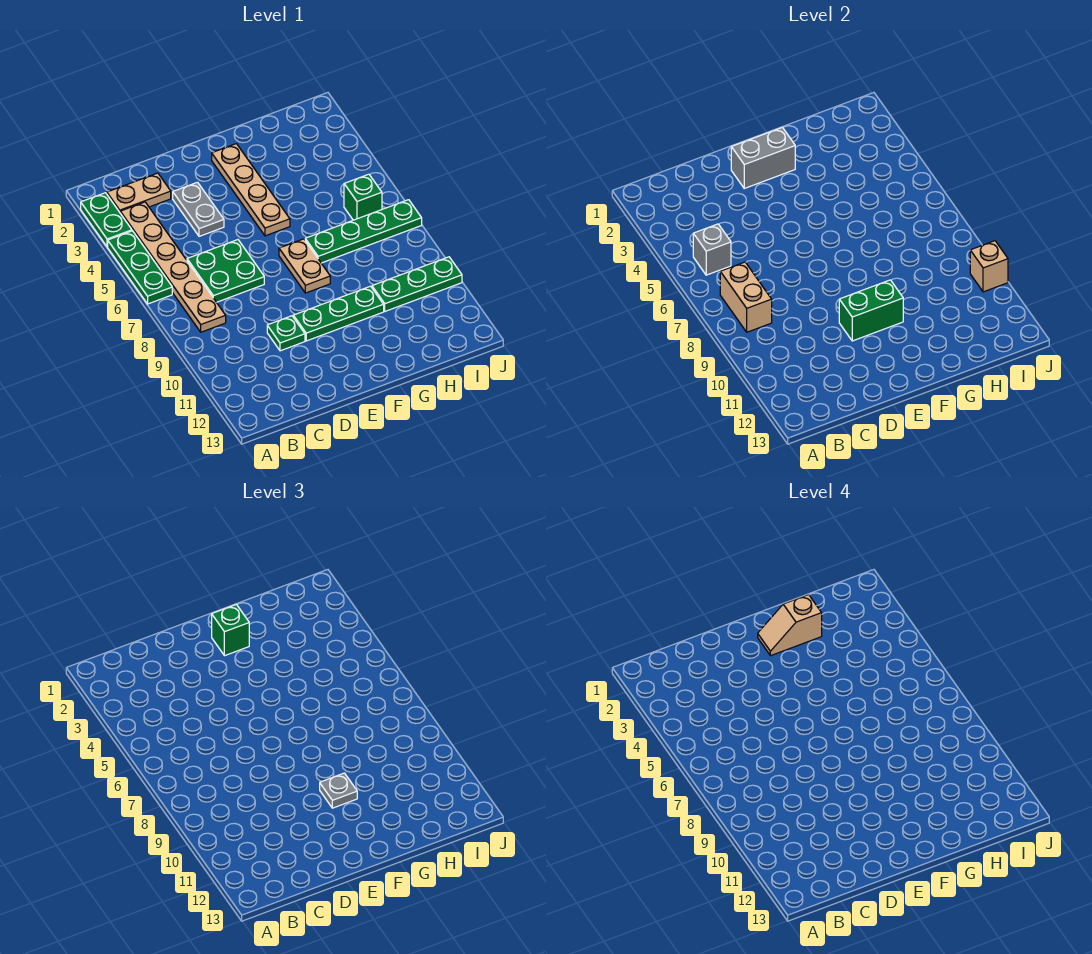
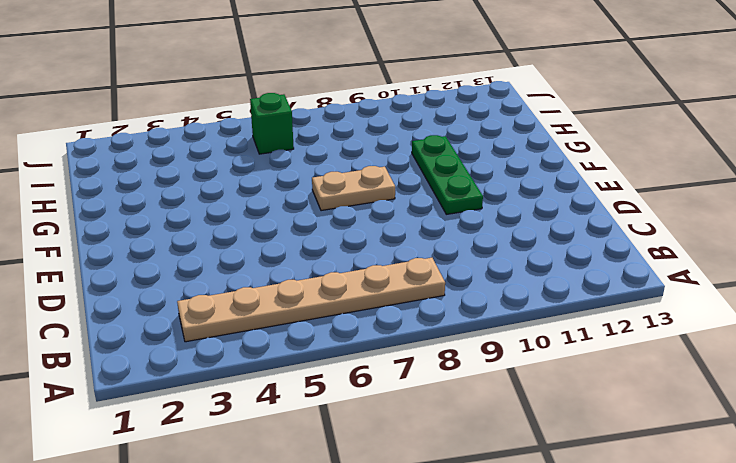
none -> green 1x2 plate [81,193,132,247]
none -> green 1x3 plate [108,231,172,304]
none -> tan 1x2 plate [107,173,171,212]

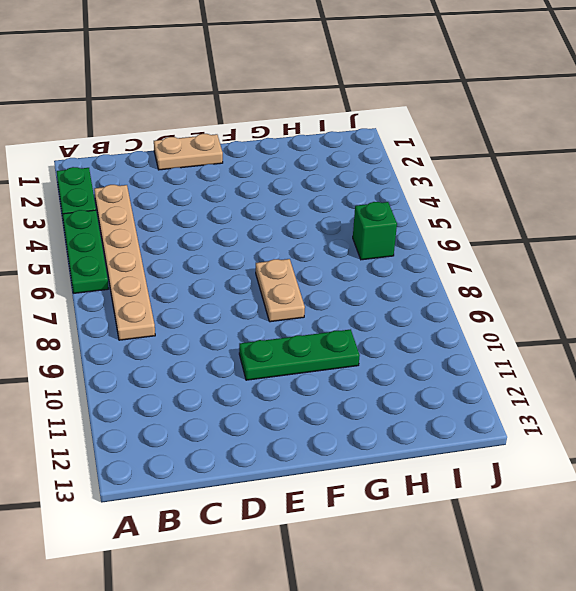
tan 1x2 plate [154,134,223,170] -> tan 1x2 plate moved to [107,173,171,212]
none -> green 2x2 plate [187,240,264,302]
none -> grey 1x2 plate [173,182,224,236]
none -> green 1x1 plate [267,316,305,351]

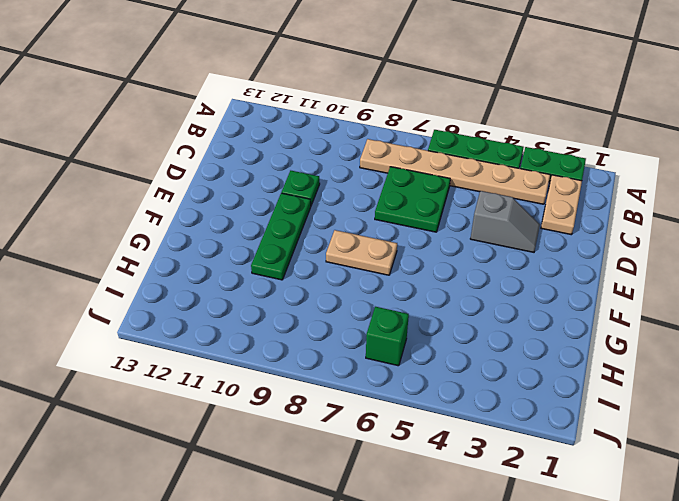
grey 1x2 slope [470,191,540,252] -> grey 1x2 plate [173,182,224,236]
none -> tan 1x4 plate [212,144,290,236]
none -> green 1x4 plate [305,200,422,263]
none -> green 1x3 plate [372,257,462,311]

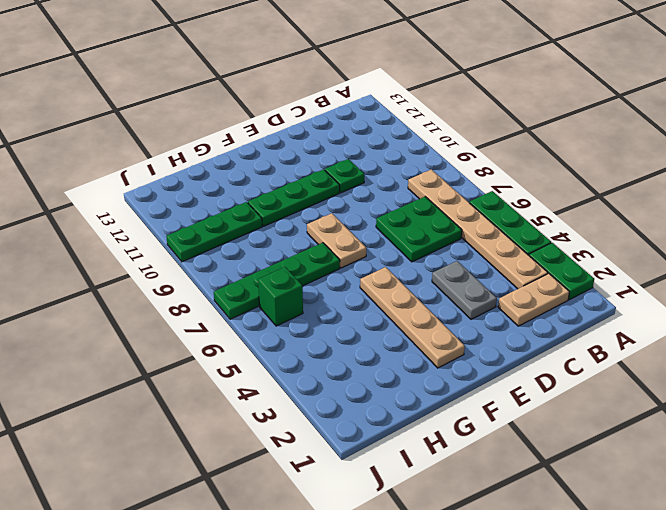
none -> grey 1x1 brick [693,224,731,275]
none -> tan 1x2 brick [720,262,772,332]
none -> grey 1x2 brick [731,127,795,188]

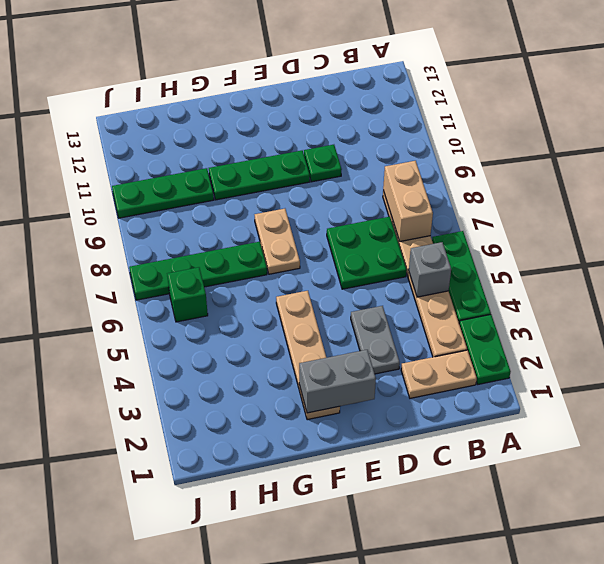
none -> green 1x2 brick [839,280,903,341]
none -> tan 1x1 brick [970,241,1008,292]
none -> green 1x1 brick [212,604,249,656]

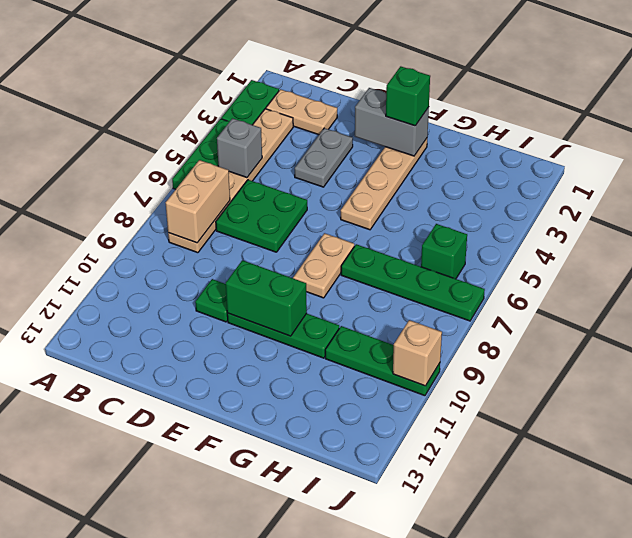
none -> grey 1x1 plate [320,773,357,808]
none -> tan 1x2 slope [758,595,822,656]

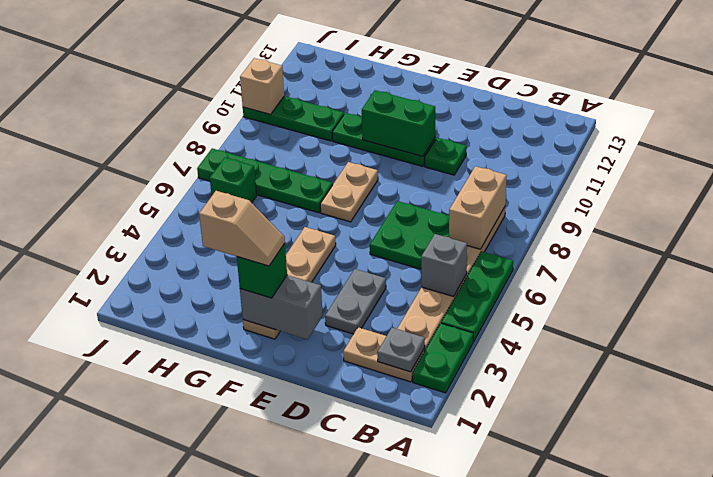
grey 1x1 plate [377,328,425,372] -> grey 1x1 plate moved to [320,773,357,808]

